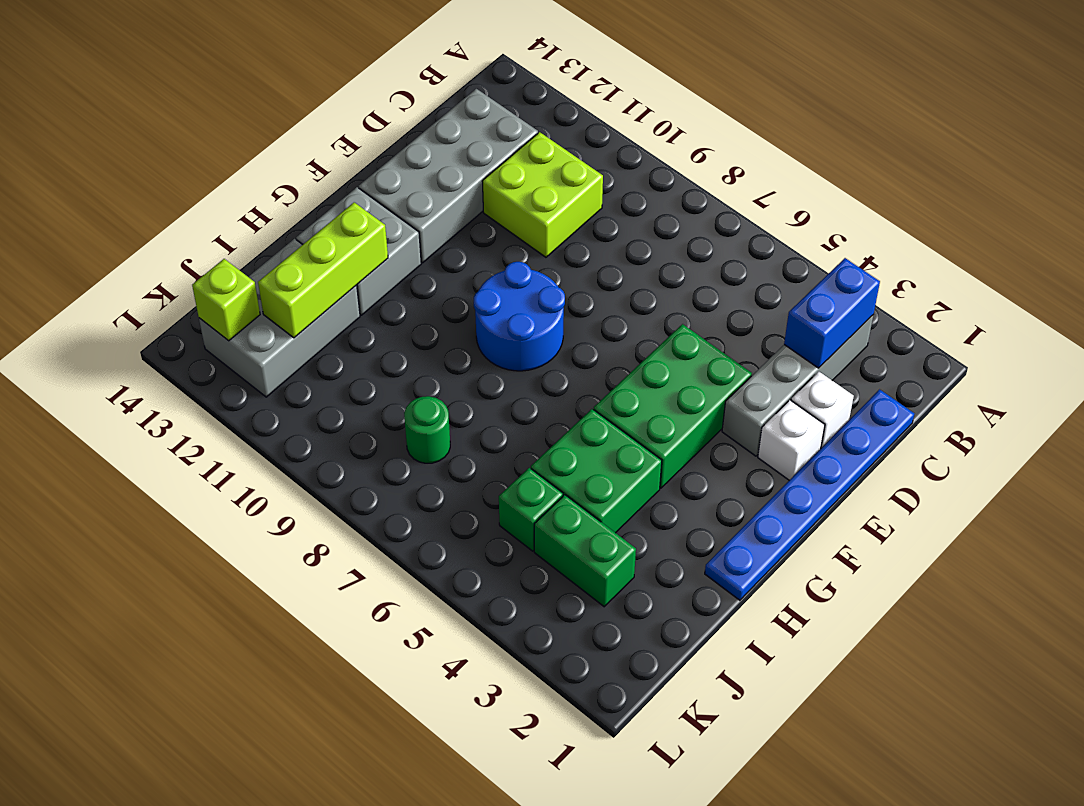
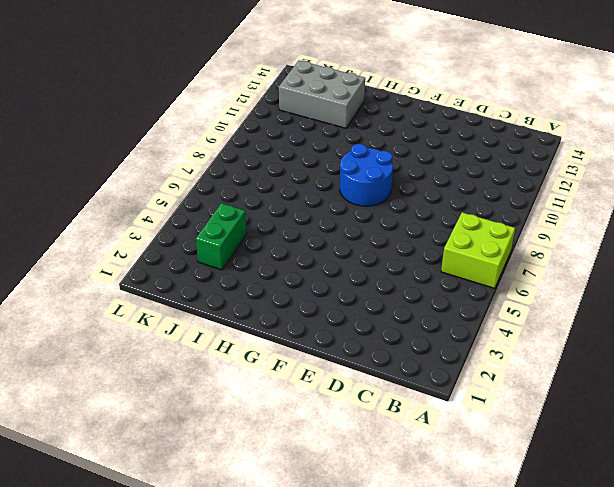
lime 2x2 brick [441,212,515,288] -> lime 2x2 brick moved to [482,132,603,257]
none -> grey 1x4 brick [722,315,873,456]
none -> blue 1x6 plate [705,389,914,600]
none -> grey 2x4 brick [359,89,538,263]

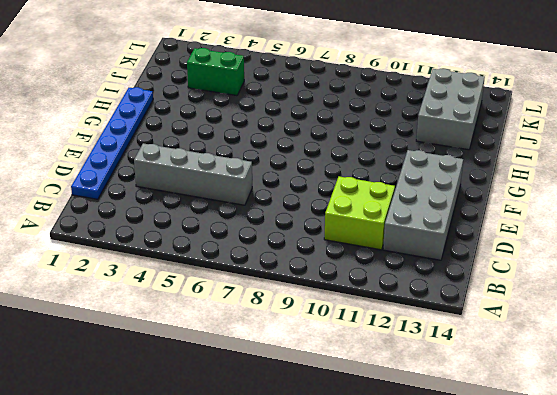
grey 1x4 brick [134,143,252,205] -> grey 1x4 brick turned to [722,315,873,456]
none -> white 1x1 brick [791,372,854,448]
none -> white 1x1 brick [758,400,825,480]
none -> green 2x3 brick [593,324,752,488]

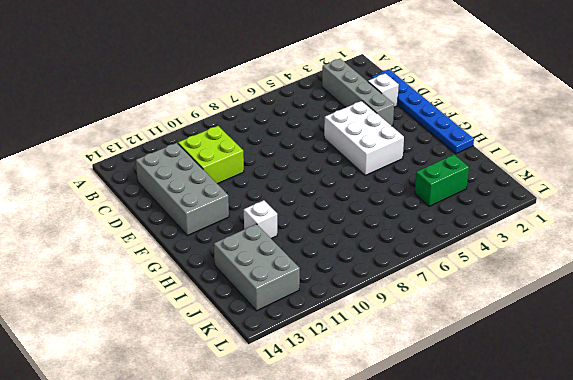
white 2x3 brick [324,101,404,175] -> green 2x3 brick [593,324,752,488]
white 1x1 brick [244,200,277,239] -> white 1x1 brick moved to [758,400,825,480]
none -> blue 2x2 round brick [474,262,565,371]
none -> grey 2x2 brick [296,187,421,315]
none -> green 2x2 brick [531,409,662,533]

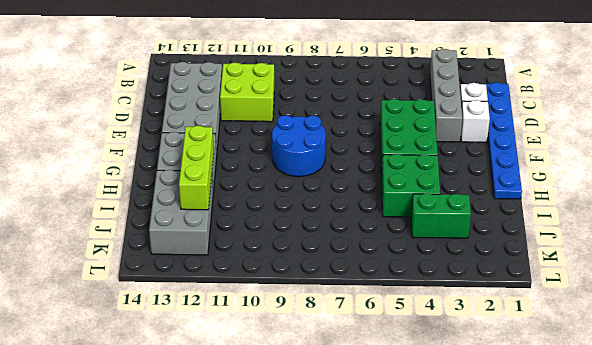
none -> green 1x1 brick [499,468,563,551]
none -> green 1x1 round brick [404,396,450,463]
none -> blue 1x2 brick [784,258,880,368]

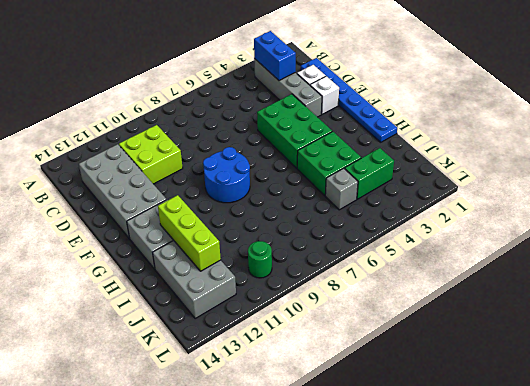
grey 1x1 brick [325,168,358,210] -> green 1x1 brick [499,468,563,551]
green 1x1 round brick [248,241,272,278] -> green 1x1 round brick moved to [404,396,450,463]
none -> lime 1x1 brick [192,259,260,341]

